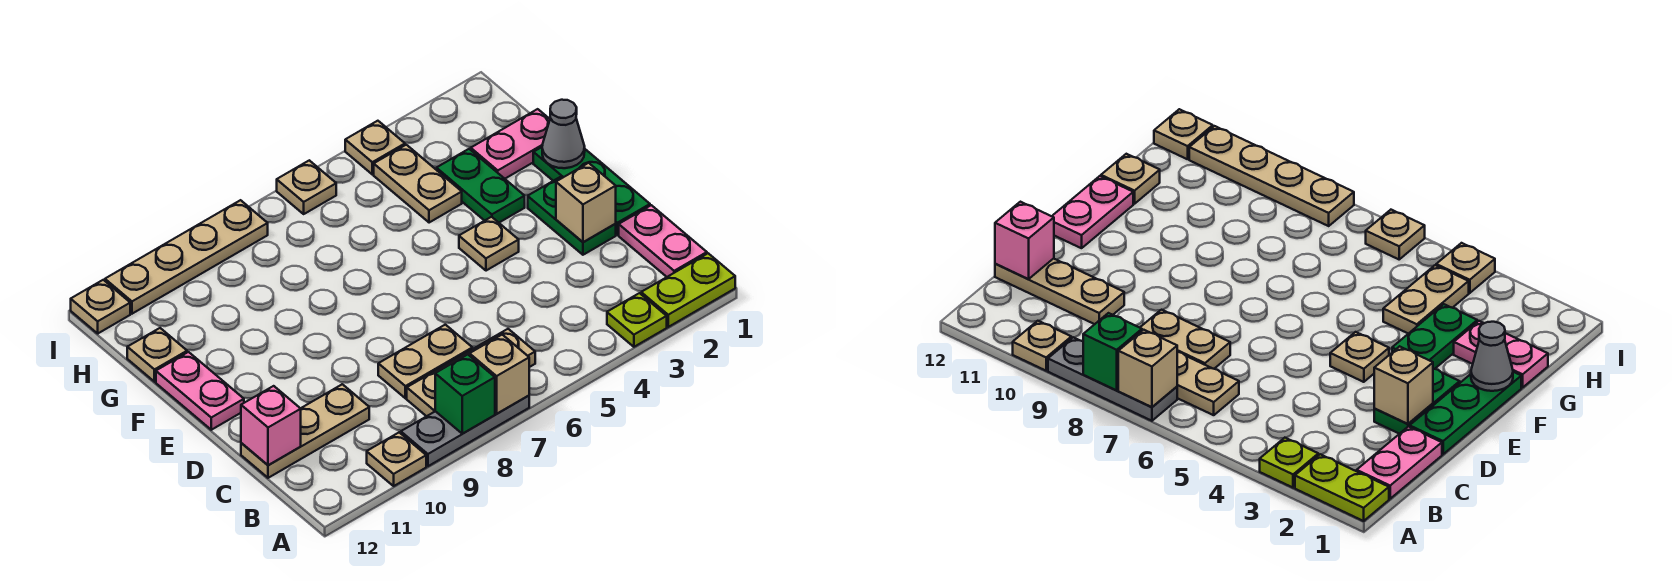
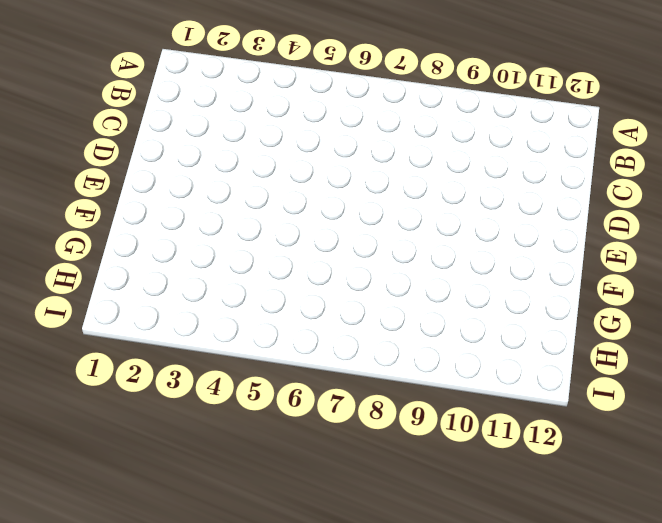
none -> lime 1x2 plate [641,253,735,327]
none -> lime 1x1 plate [607,293,667,347]
none -> grey 1x3 plate [401,396,529,466]

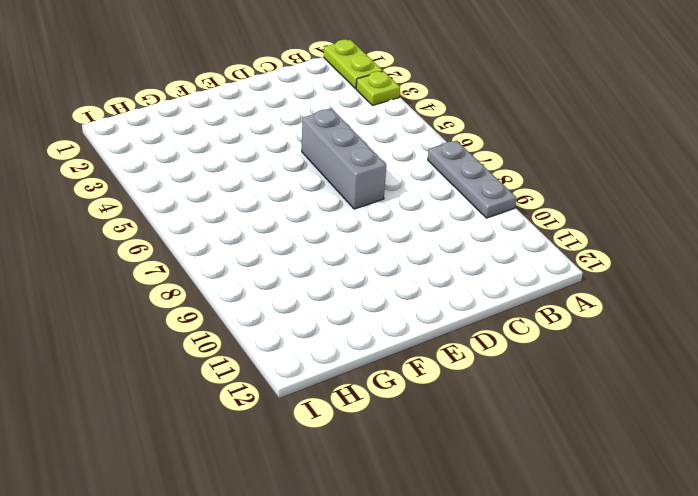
grey 1x3 brick [302,109,386,209] -> none
none -> tan 1x1 plate [367,432,426,486]
none -> pink 1x2 plate [619,205,707,277]
none -> tan 1x3 plate [407,329,535,416]

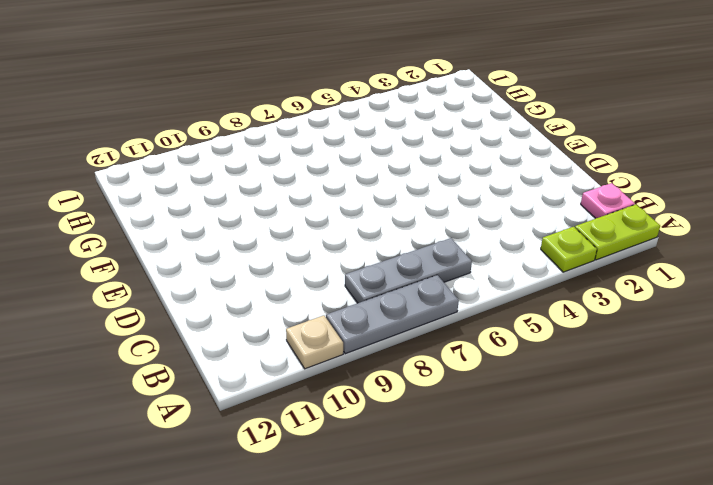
pink 1x1 plate [581,183,635,218] -> pink 1x2 plate [619,205,707,277]
grey 1x3 plate [345,238,472,303] -> tan 1x3 plate [407,329,535,416]
none -> tan 1x2 plate [378,325,472,398]
none -> tan 1x3 plate [241,384,369,478]
none -> green 1x3 plate [533,147,650,235]

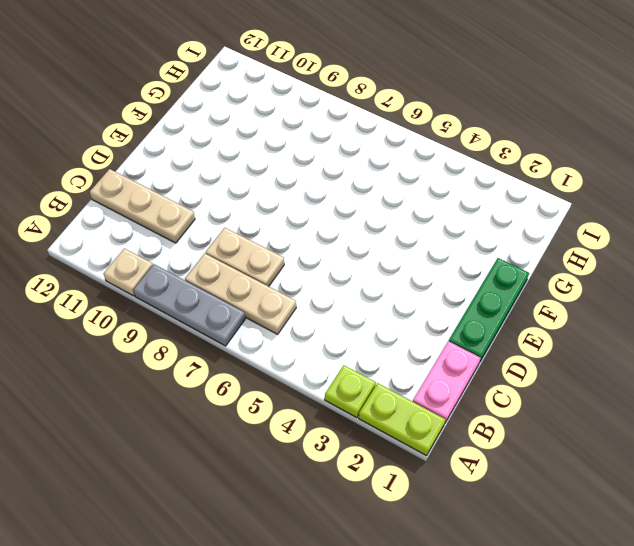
none -> green 1x2 plate [528,177,616,255]
none -> tan 1x1 plate [459,217,519,271]
none -> pink 1x2 plate [156,352,244,430]

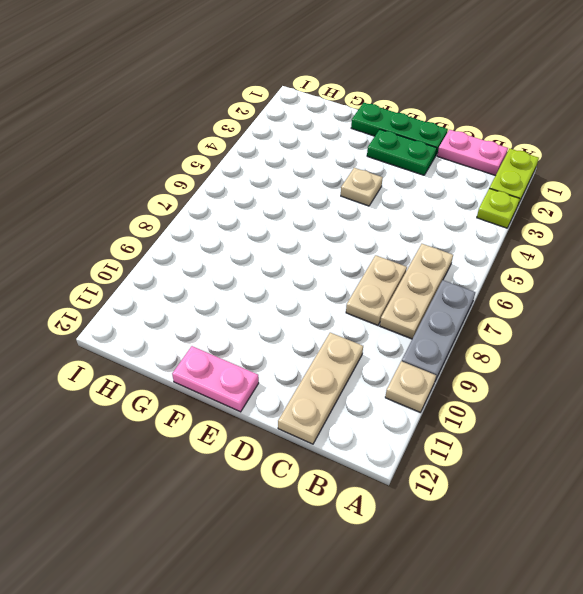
none -> green 1x2 plate [436,149,525,223]
none -> pink 1x2 plate [471,109,550,179]
none -> tan 1x2 plate [374,145,462,223]

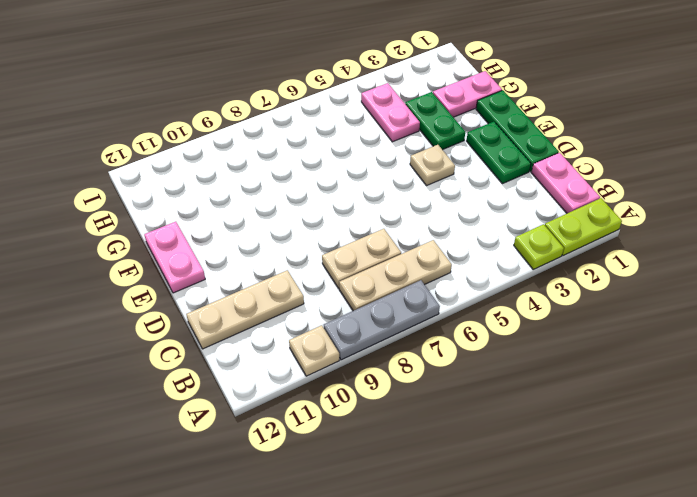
pink 1x2 plate [361,83,420,142] -> tan 1x2 plate [374,145,462,223]
none -> tan 1x1 plate [127,328,187,382]
none -> tan 1x1 plate [345,121,405,174]
none -> tan 1x1 plate [277,160,336,214]

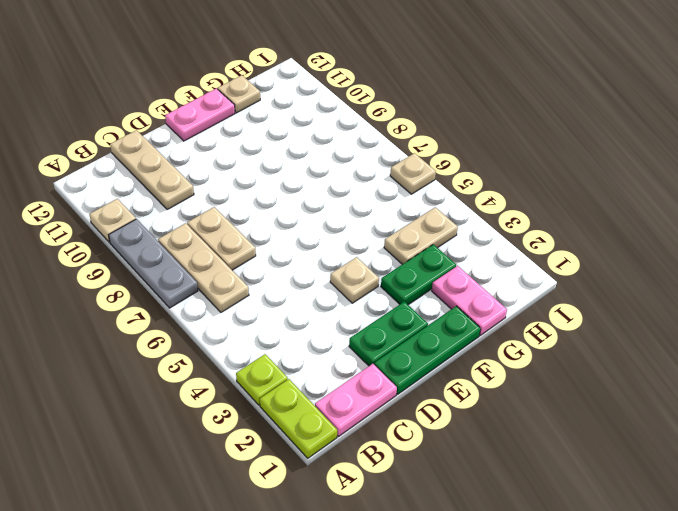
none -> tan 1x1 plate [345,121,405,174]
none -> tan 1x4 plate [105,200,268,314]
none -> tan 1x1 plate [71,280,130,333]

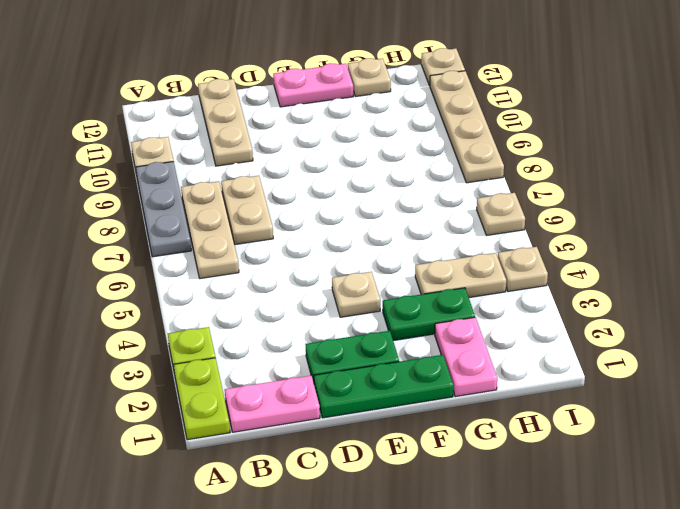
none -> tan 1x1 brick [470,335,529,414]
none -> green 1x1 brick [435,355,495,434]
none -> pink 1x1 brick [241,386,301,465]

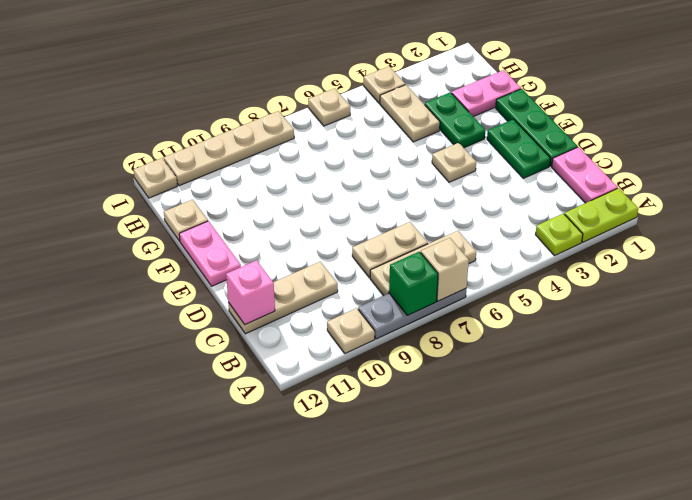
none -> tan 1x1 brick [556,163,616,242]
none -> grey 1x1 cone [542,100,585,168]

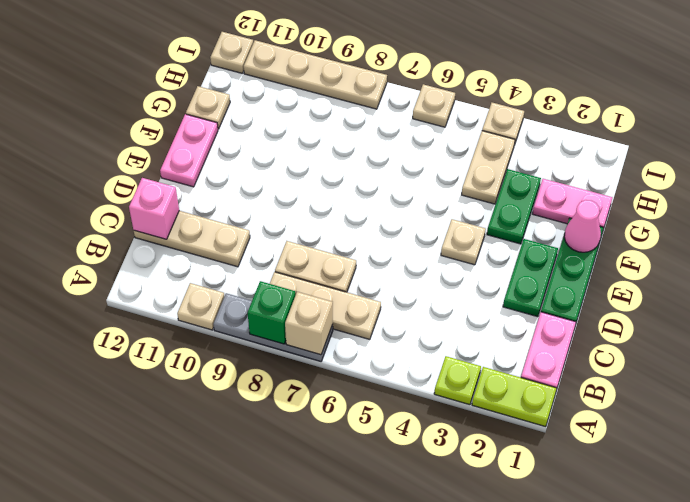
pink 1x1 cone [564,200,601,252] -> grey 1x1 cone [542,100,585,168]
none -> tan 1x1 brick [556,163,616,242]

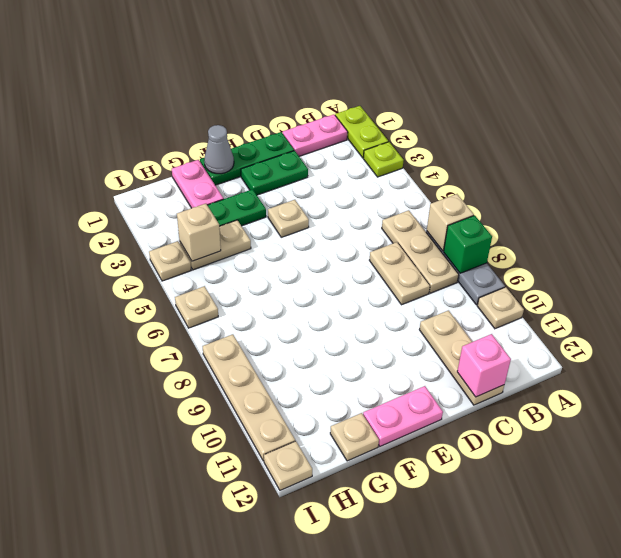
tan 1x1 brick [177,204,221,261] -> tan 1x1 brick moved to [556,163,616,242]

